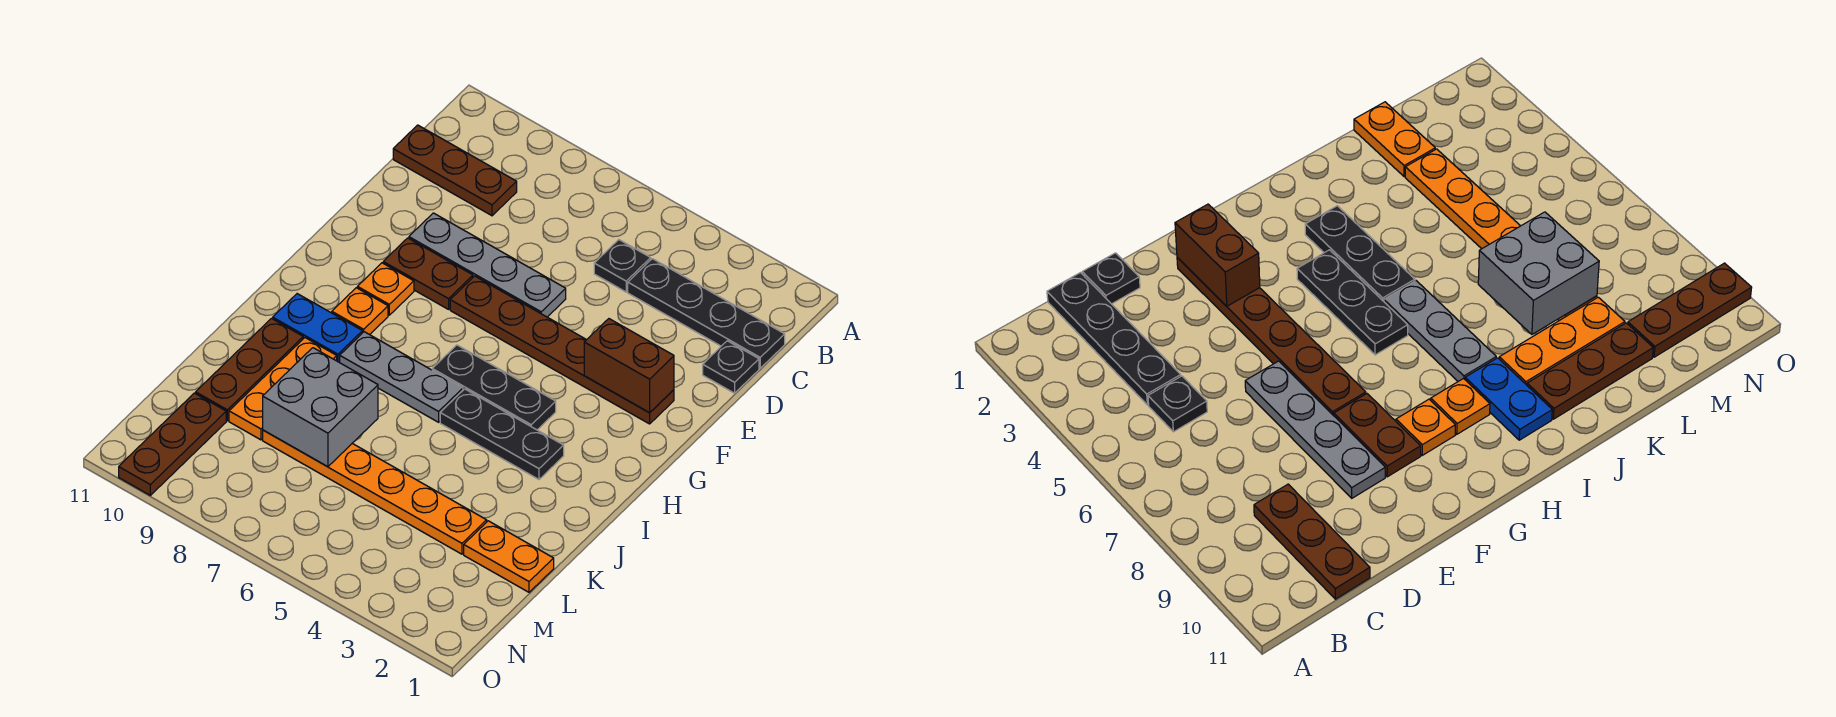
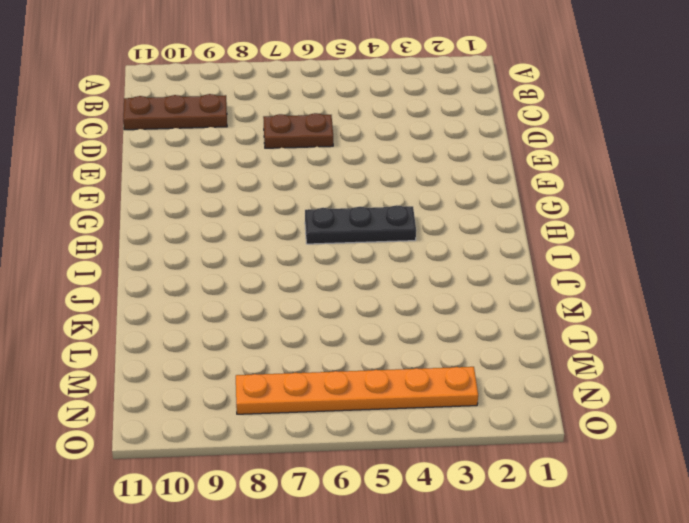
brown 1x2 plate [263,113,333,148] -> brown 1x2 plate moved to [383,238,473,309]
orange 1x6 plate [236,367,478,414] -> orange 1x6 plate moved to [263,430,487,554]
none -> black 1x4 plate [628,259,785,368]
none -> black 1x1 plate [594,240,651,292]
none -> black 1x1 plate [703,341,759,393]

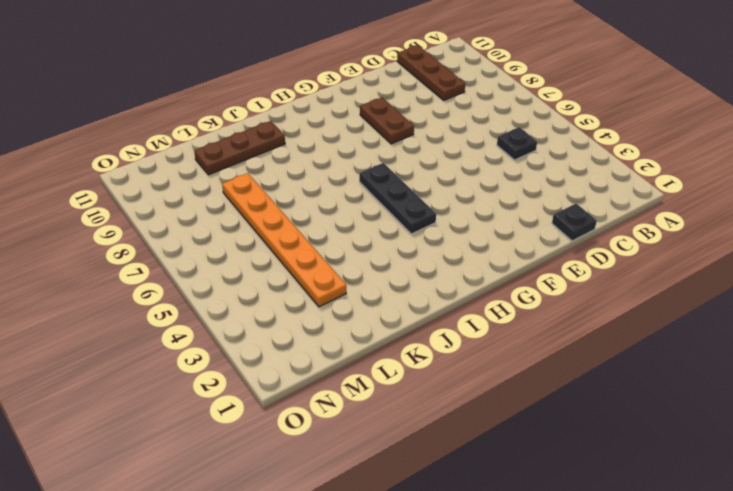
none -> black 1x4 plate [628,259,785,368]
none -> grey 1x4 plate [409,213,566,317]
none -> brown 1x6 plate [450,276,674,424]

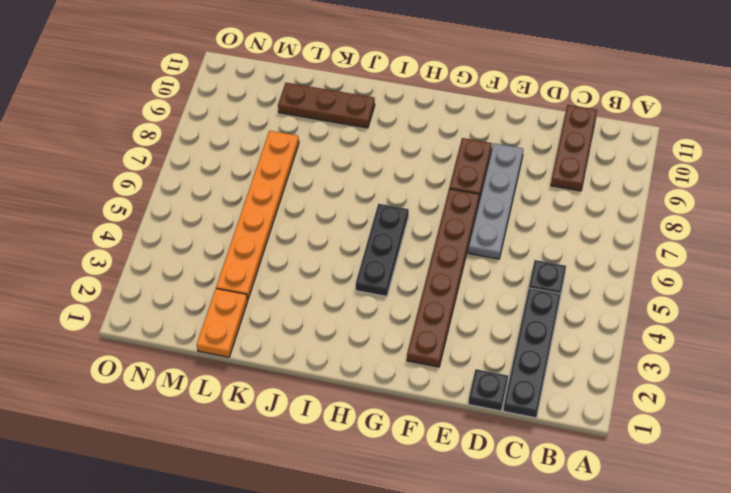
none -> orange 1x1 plate [357,263,414,315]
none -> orange 1x1 plate [332,288,388,335]
none -> black 1x3 plate [440,389,564,479]

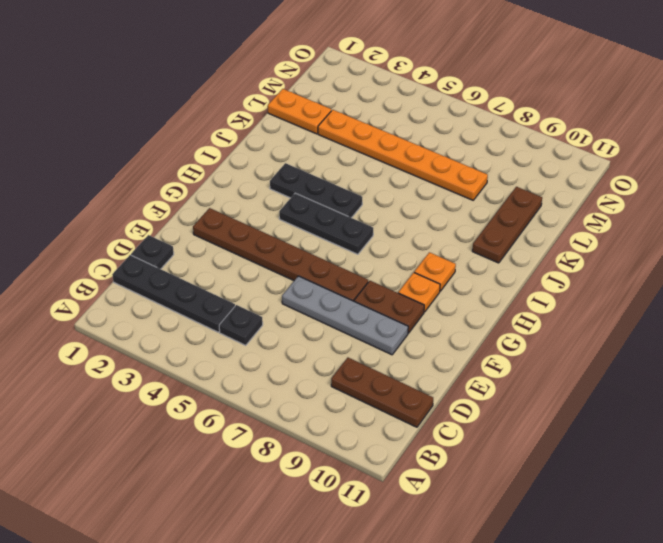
none -> grey 1x3 plate [340,332,463,422]
none -> blue 1x2 plate [273,294,362,363]
none -> orange 1x3 plate [229,338,337,440]

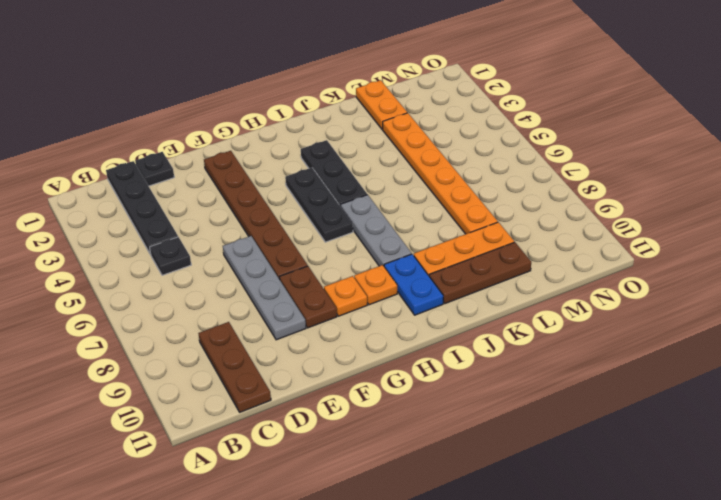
none -> brown 1x3 plate [119,393,226,495]
none -> brown 1x2 brick [584,319,674,413]
none -> grey 2x2 brick [263,348,378,467]

